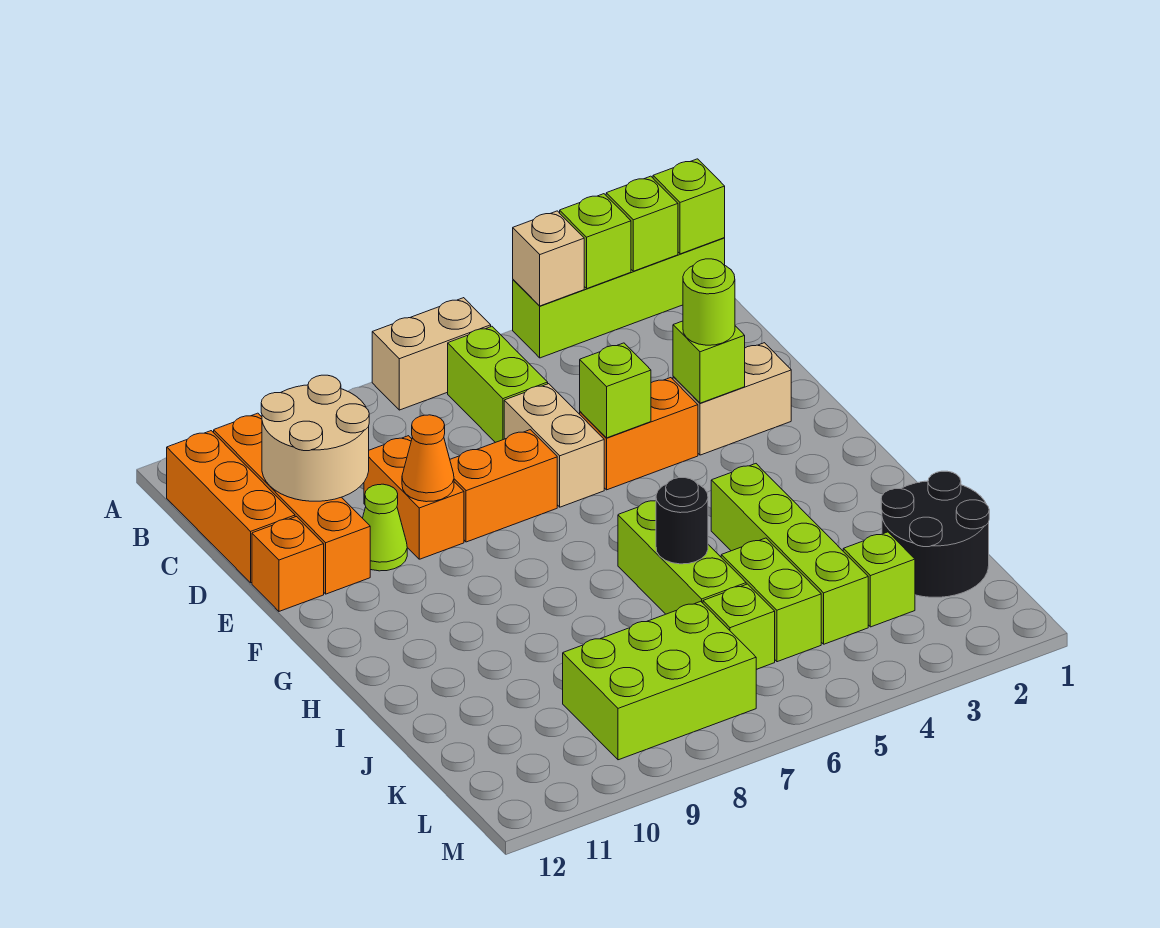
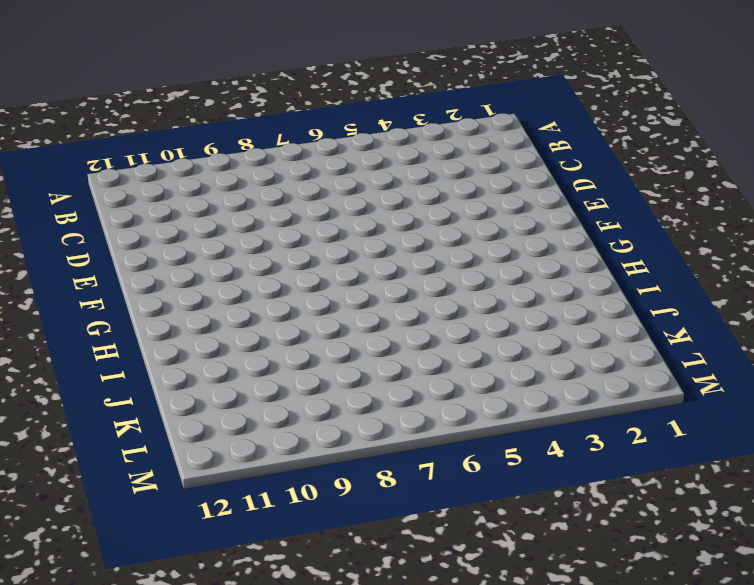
none -> lime 1x4 brick [513,238,725,358]
none -> tan 1x2 brick [372,298,491,410]
none -> lime 1x2 brick [448,326,548,443]

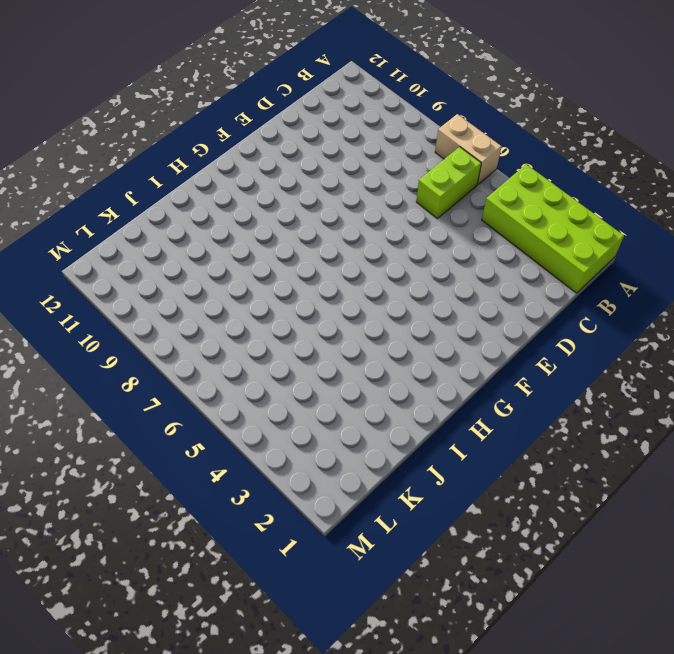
lime 2x4 brick [482,164,624,293] -> lime 1x4 brick [513,238,725,358]
none -> orange 1x4 brick [214,413,370,594]
none -> orange 1x3 brick [167,431,295,583]
none -> tan 1x2 brick [504,384,604,507]

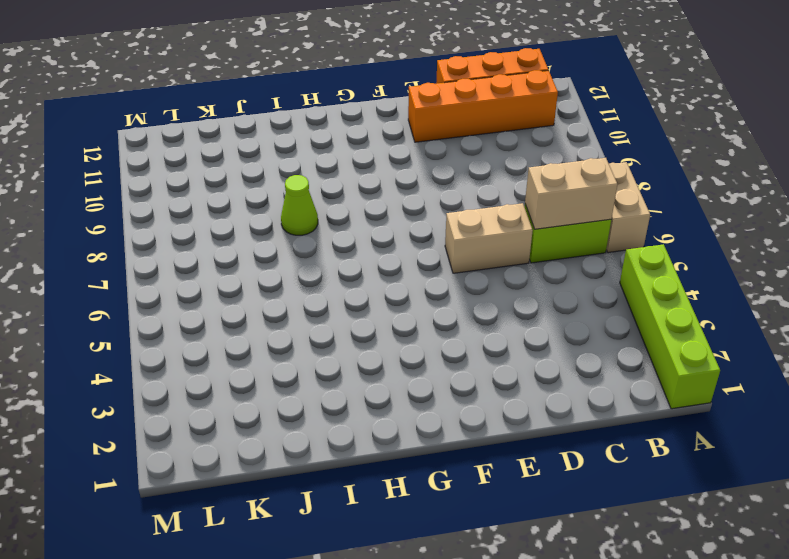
tan 1x2 brick [525,158,618,229] -> tan 1x2 brick turned to [673,343,791,455]
lime 1x1 cone [281,175,318,235] -> lime 1x1 cone moved to [363,484,407,571]
none -> orange 1x2 brick [364,436,464,559]
none -> orange 1x2 brick [580,378,698,490]
none -> orange 1x2 brick [450,430,557,542]

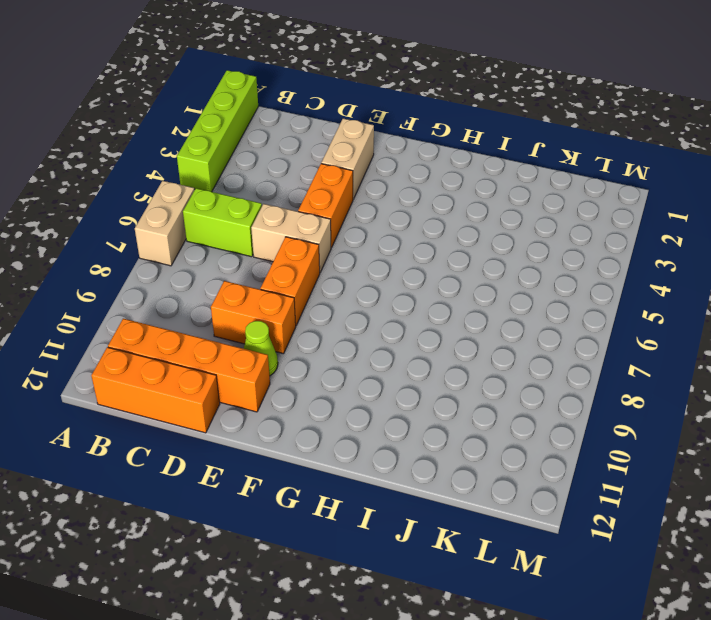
none -> orange 1x1 brick [252,517,324,611]
none -> lime 1x4 brick [711,464,868,644]
none -> lime 1x3 brick [618,501,746,614]

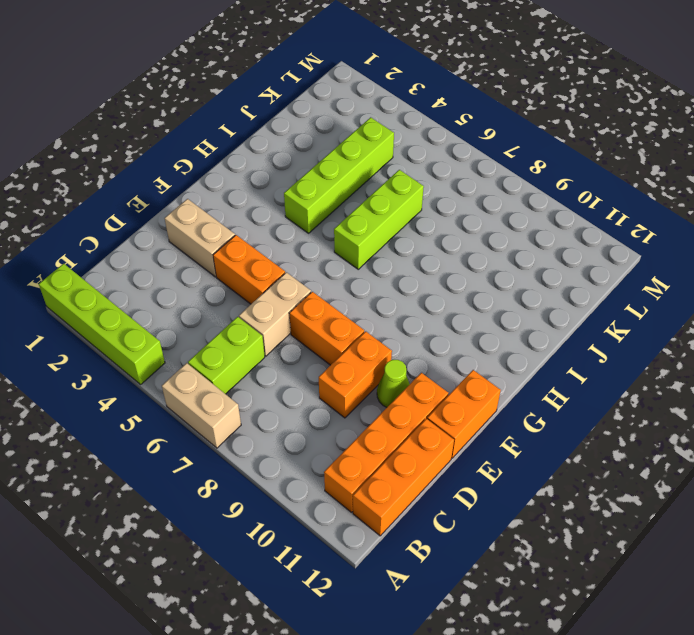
orange 1x2 brick [427,370,501,458] -> orange 1x1 brick [252,517,324,611]
none -> black 2x2 round brick [881,471,989,597]
none -> lime 1x2 brick [721,538,821,662]
none -> lime 1x1 brick [843,532,915,627]

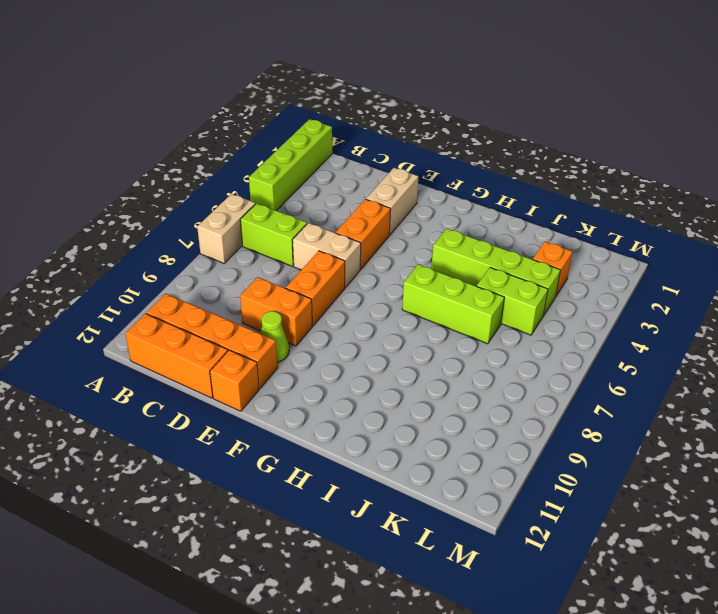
orange 1x1 brick [533,242,572,296] -> lime 1x1 brick [843,532,915,627]
none -> black 2x2 round brick [881,471,989,597]
none -> lime 1x1 brick [703,584,775,669]
none -> lime 2x3 brick [563,601,756,760]

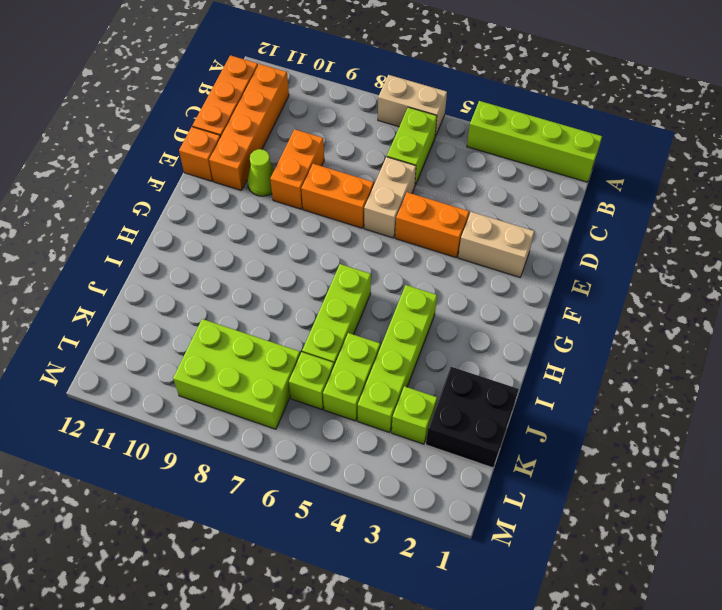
black 2x2 brick [426,367,519,468] -> black 2x2 round brick [881,471,989,597]
none -> lime 1x1 brick [653,159,725,254]
none -> lime 1x1 brick [606,176,678,271]
none -> lime 1x1 brick [560,194,631,288]

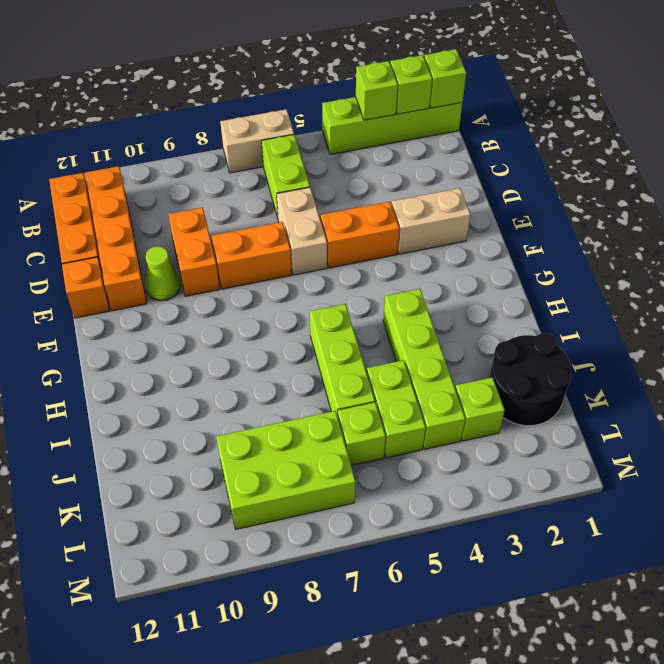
none -> tan 1x1 brick [513,211,584,306]
none -> tan 2x2 round brick [261,375,369,501]
none -> lime 1x1 brick [673,321,745,403]

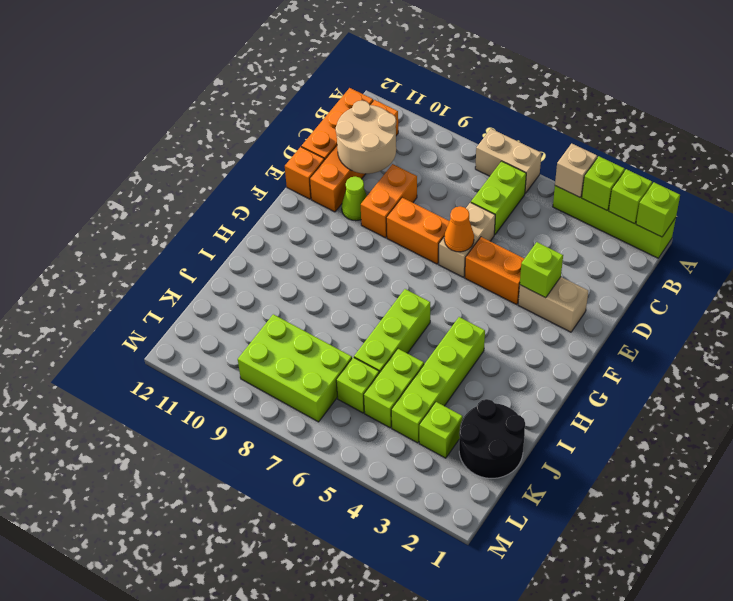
orange 1x1 cone [444,206,474,252] -> orange 1x1 cone moved to [402,415,454,502]
none -> lime 1x1 brick [580,343,651,438]
none -> black 1x1 round brick [656,478,708,564]
none -> lime 1x1 round brick [683,259,735,345]

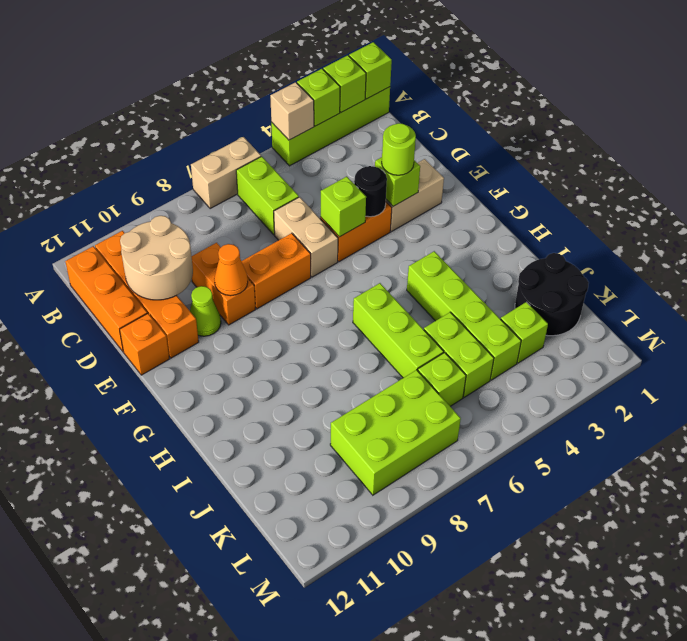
black 1x1 round brick [354,166,387,217] -> black 1x1 round brick moved to [656,478,708,564]

